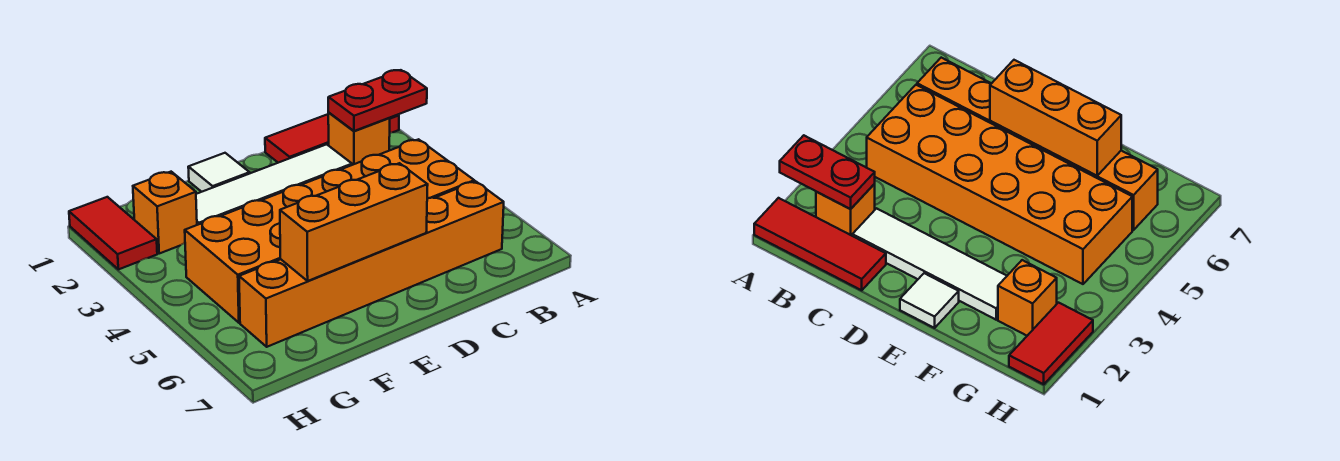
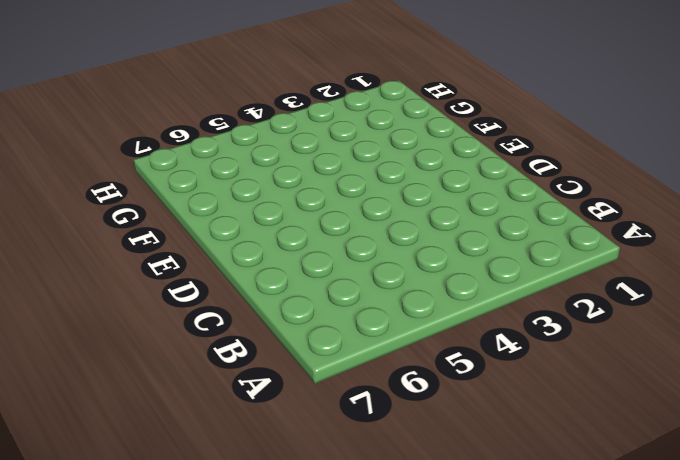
none -> red 1x3 tile [265,114,399,163]
none -> orange 1x1 brick [328,113,390,165]

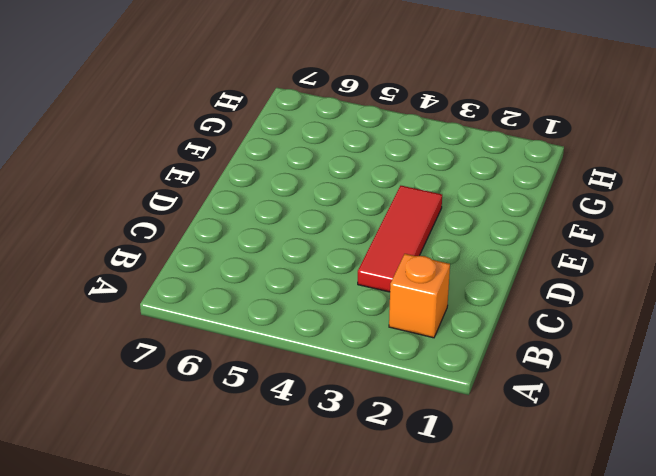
red 1x3 tile [358,186,442,292] -> red 1x3 tile moved to [265,114,399,163]
none -> orange 2x6 brick [185,139,474,323]
none -> orange 1x6 brick [239,181,504,347]

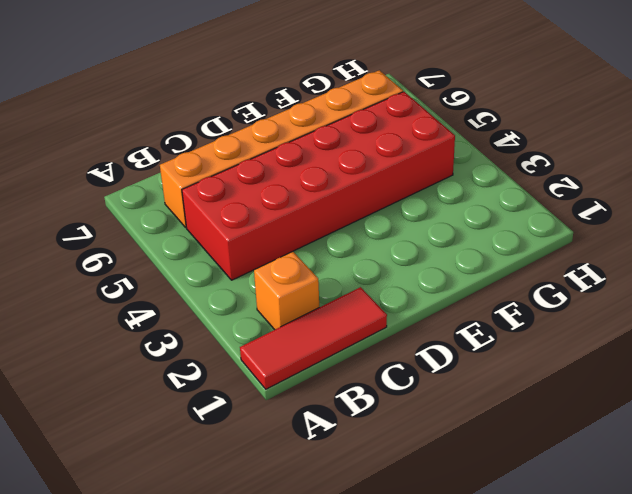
red 2x6 brick [182,92,455,280] -> orange 2x6 brick [185,139,474,323]
none -> white 1x4 tile [196,144,352,225]
none -> white 1x1 tile [188,153,250,192]

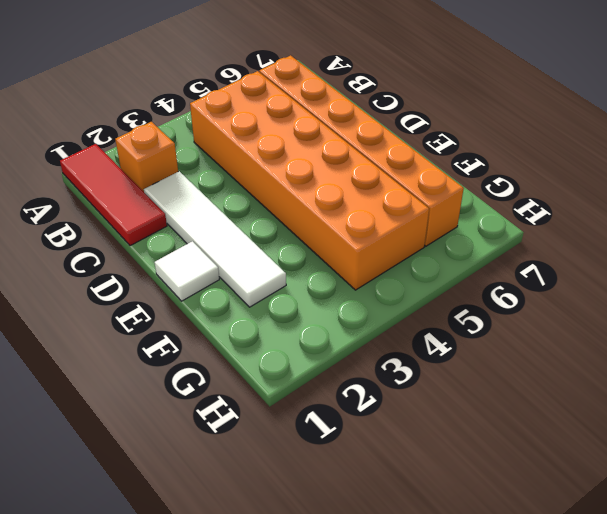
none -> orange 1x1 brick [133,172,197,253]
none -> red 1x2 tile [69,197,157,269]

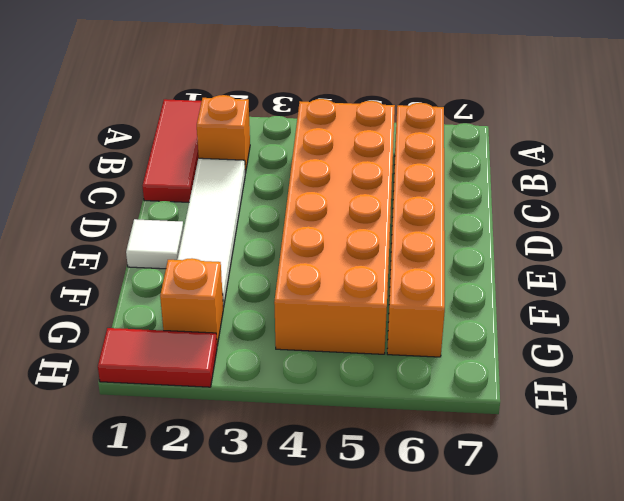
none -> red 1x2 plate [328,70,427,131]
none -> orange 1x3 brick [280,163,428,281]

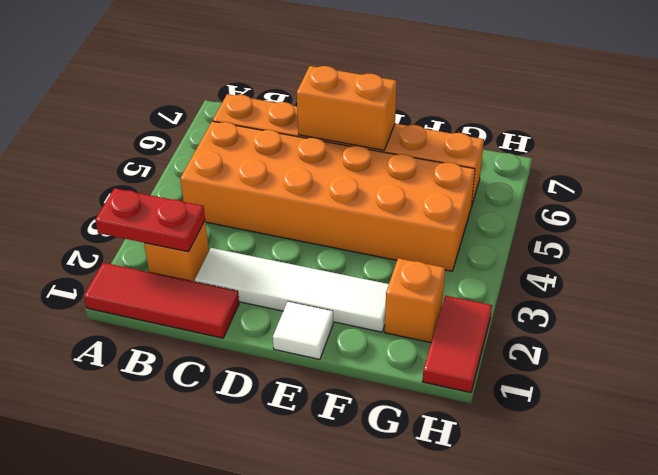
orange 1x2 brick [297,66,397,150] -> orange 1x3 brick [280,163,428,281]

